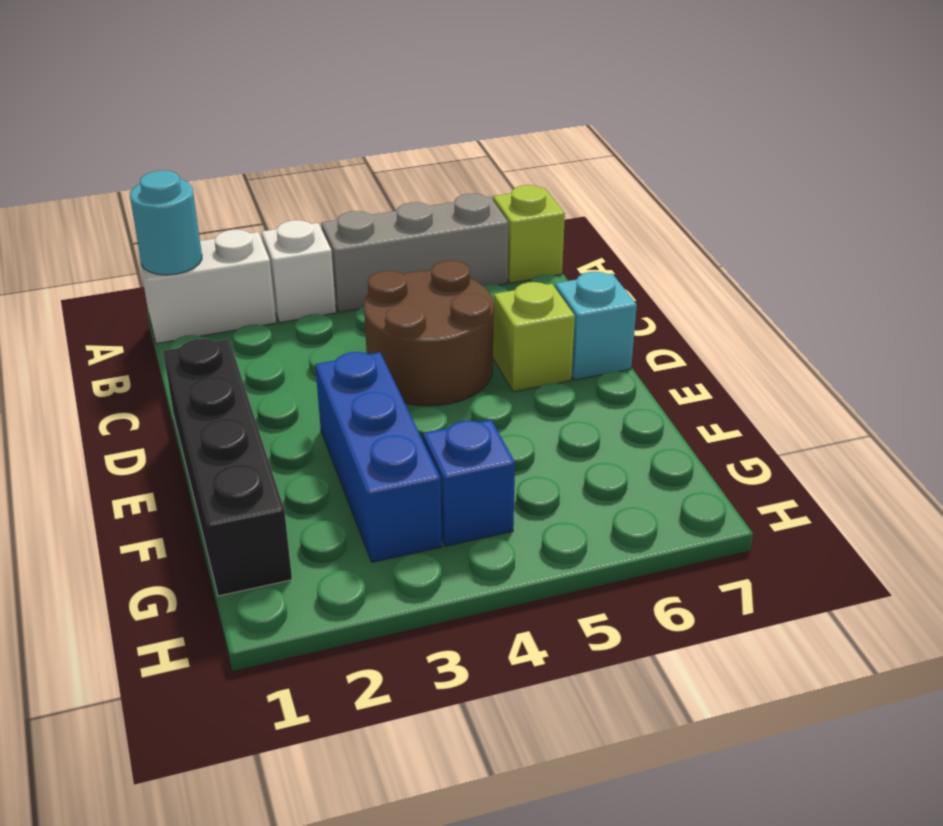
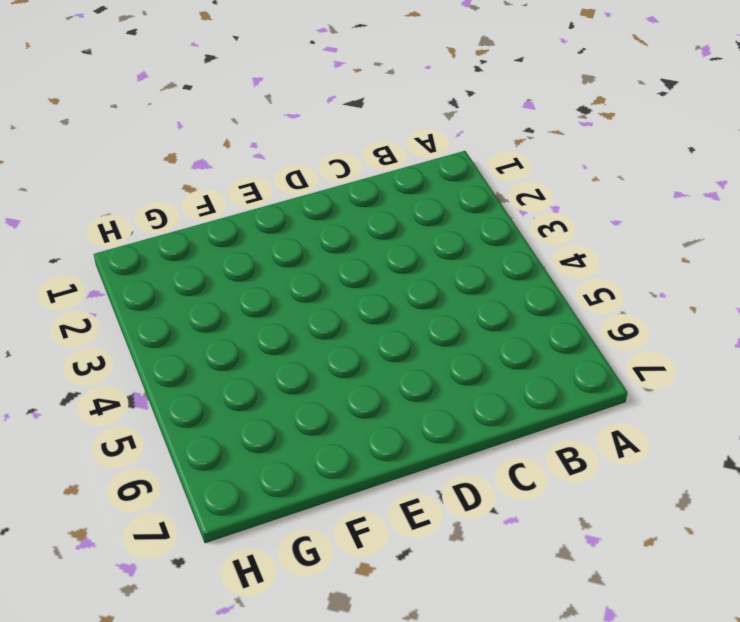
none -> white 1x2 brick [138,230,276,344]
none -> white 1x1 brick [262,220,336,323]

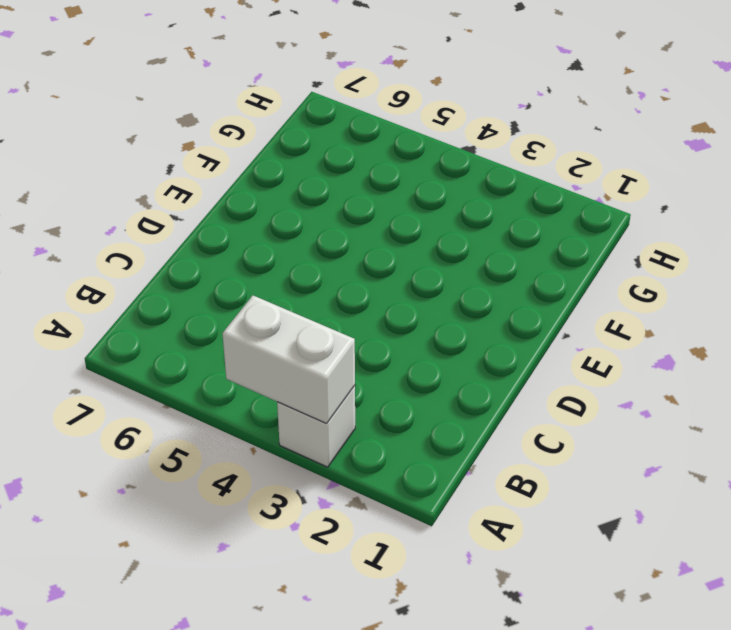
white 1x2 brick [222,296,355,423] -> white 1x2 brick moved to [138,230,276,344]
none -> grey 1x3 brick [321,194,508,312]
none -> lime 1x1 brick [493,185,565,283]

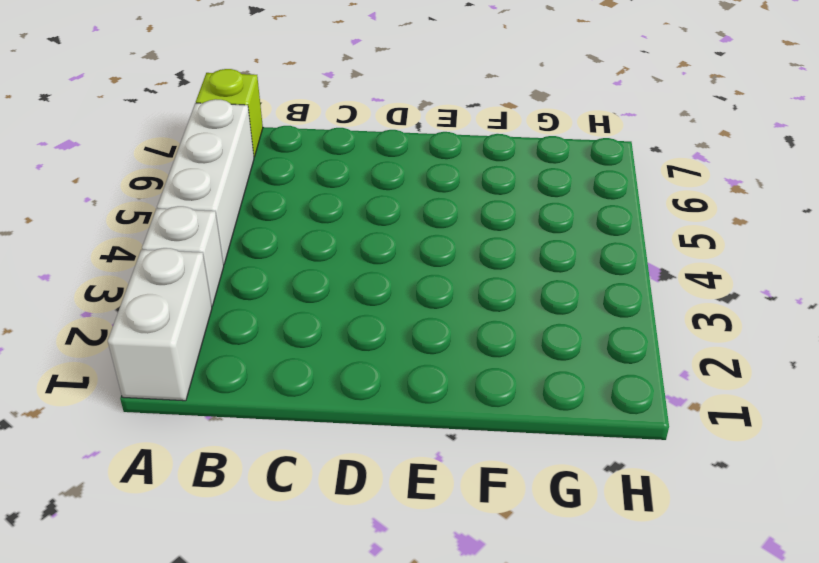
white 1x3 brick [157,99,254,265] -> grey 1x3 brick [321,194,508,312]
none -> brown 2x2 round brick [364,260,494,406]
none -> black 1x4 brick [163,339,292,596]

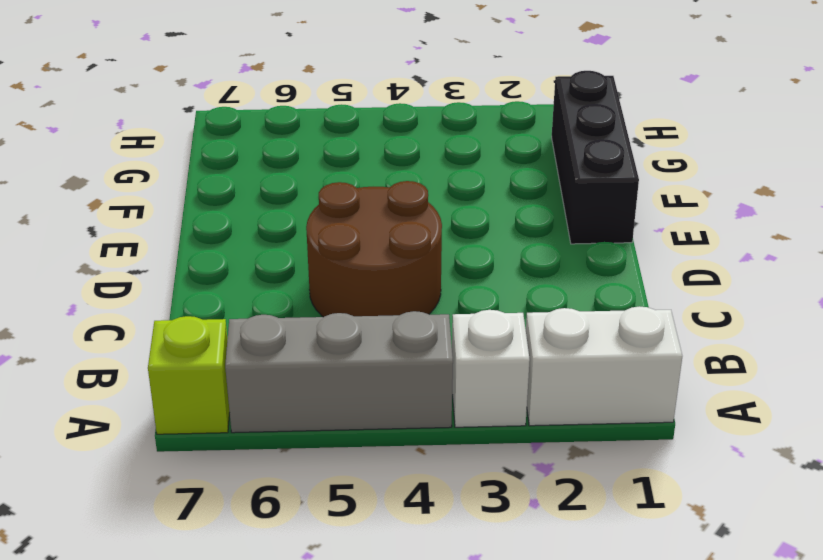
black 1x3 brick [552,71,639,244] -> black 1x4 brick [163,339,292,596]
none -> lime 1x1 brick [493,282,575,392]
none -> cyan 1x1 brick [555,272,637,380]

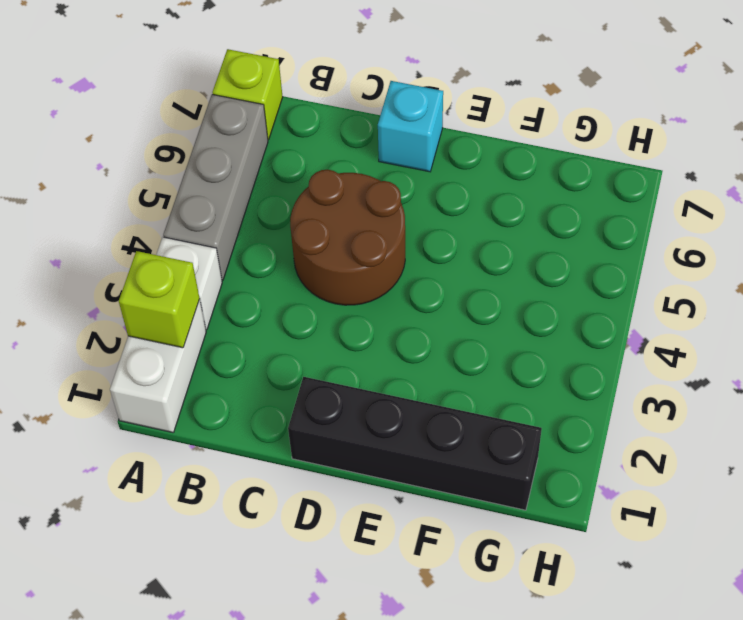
lime 1x1 brick [119,251,200,348] -> lime 1x1 brick moved to [493,282,575,392]
none -> blue 1x3 brick [315,352,442,562]
none -> blue 1x1 brick [423,420,515,546]

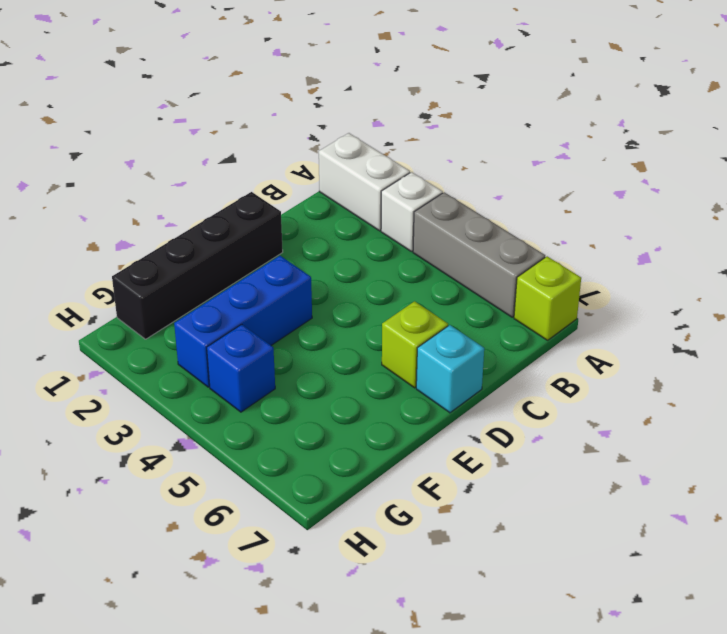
none -> brown 2x2 round brick [364,260,494,406]
none -> cyan 1x1 round brick [130,171,202,275]

